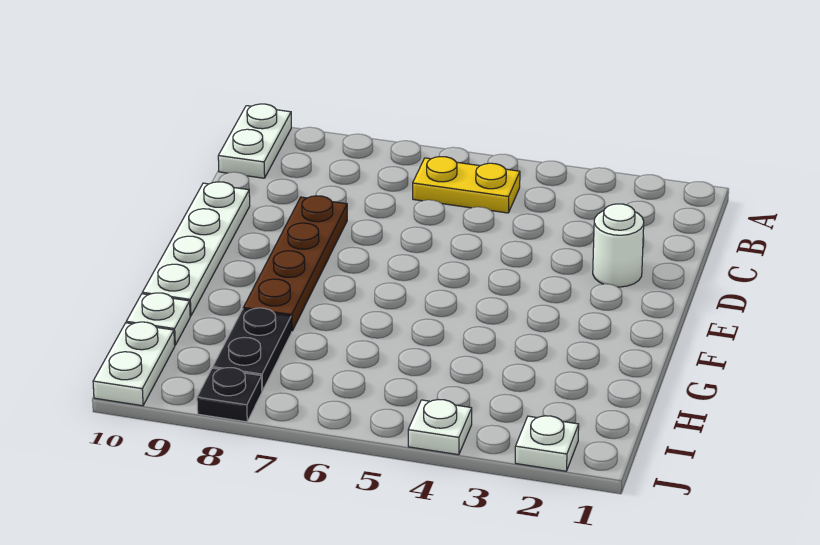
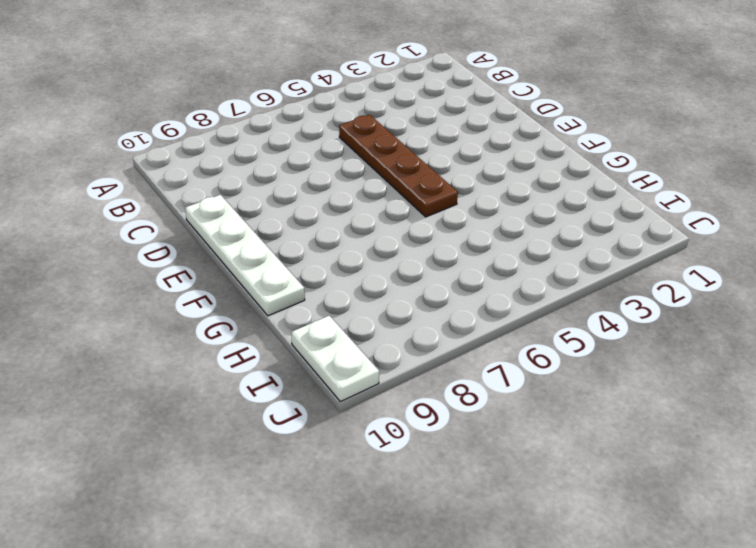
brown 1x4 plate [339,115,458,217] -> brown 1x4 plate moved to [243,196,347,331]
none -> white 1x2 plate [218,104,291,178]
none -> yellow 1x2 plate [413,157,520,213]

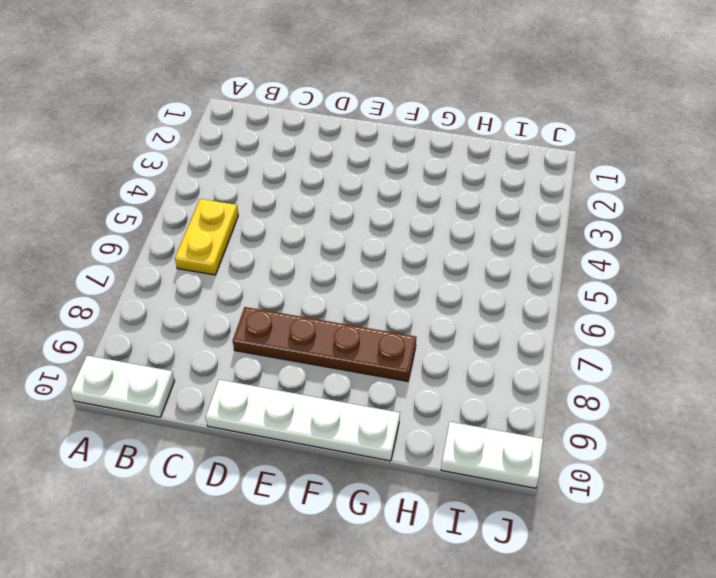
none -> white 1x1 round brick [593,204,644,287]
none -> black 1x2 plate [213,308,292,391]

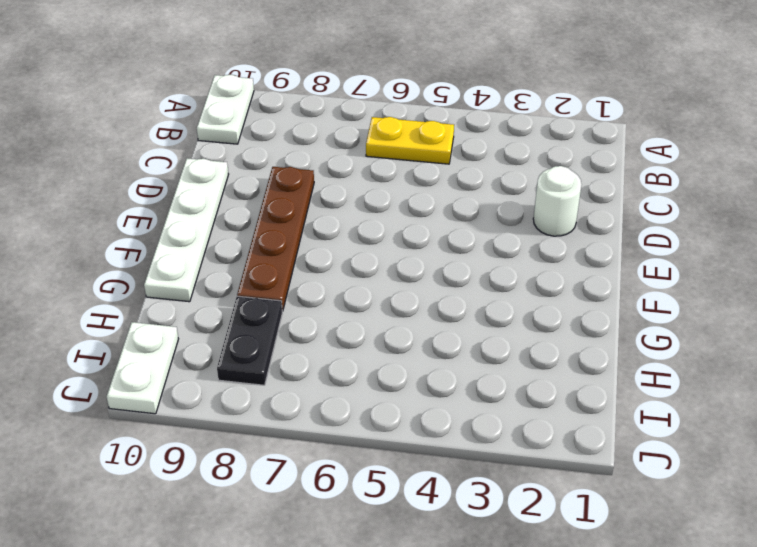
none -> white 1x1 plate [126,293,190,345]
none -> white 1x1 plate [515,416,579,471]

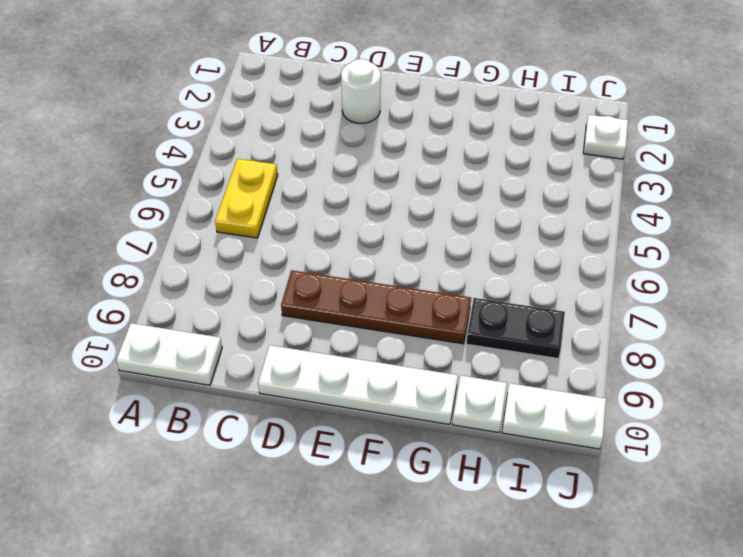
none -> white 1x1 plate [408,400,472,455]
none -> black 1x1 plate [197,368,262,422]

